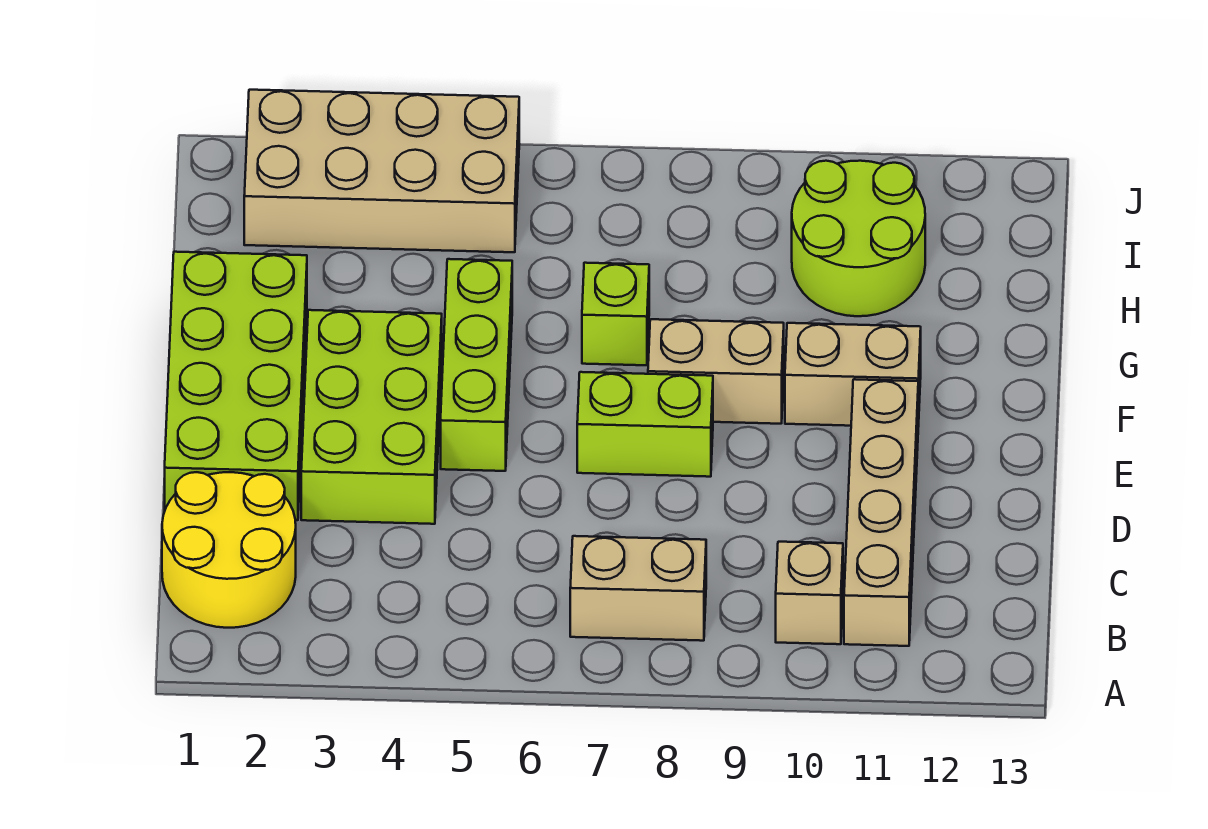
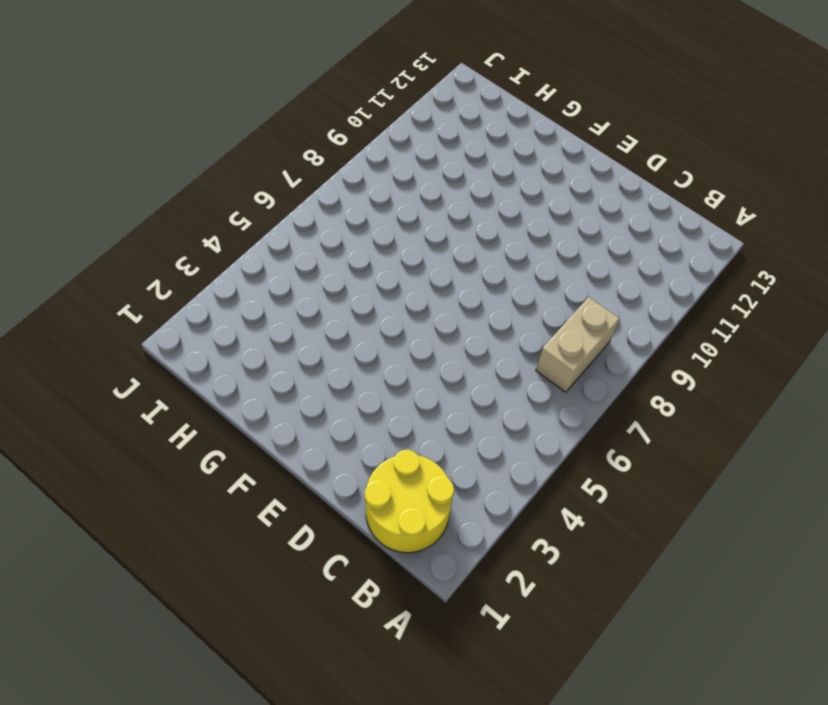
none -> tan 1x1 brick [776,542,843,644]
none -> tan 1x4 brick [844,379,918,646]
none -> lime 2x4 brick [165,252,307,520]

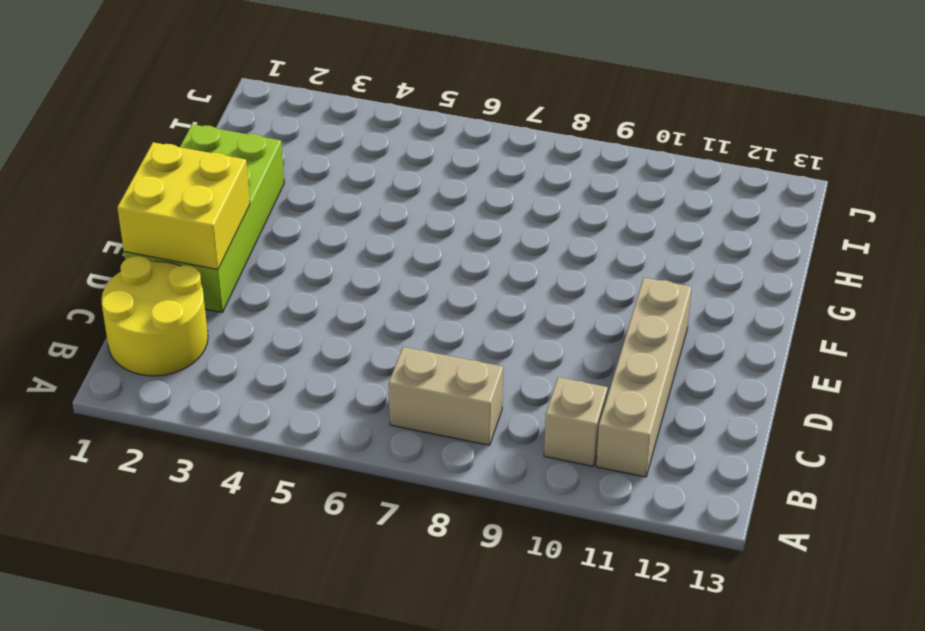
yellow 2x2 brick [117,142,250,270] -> none
none -> lime 2x3 brick [301,310,442,524]
none -> lime 1x3 brick [441,259,512,471]
none -> lime 1x2 brick [577,372,713,477]

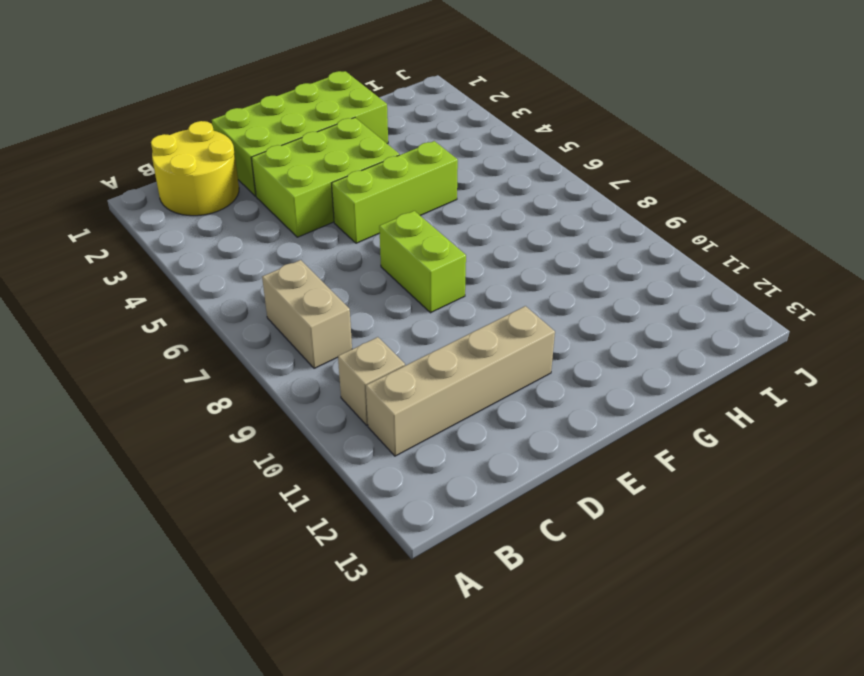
none -> tan 1x2 brick [648,319,784,424]
none -> tan 1x2 brick [785,323,921,427]
none -> lime 1x1 brick [582,263,649,365]

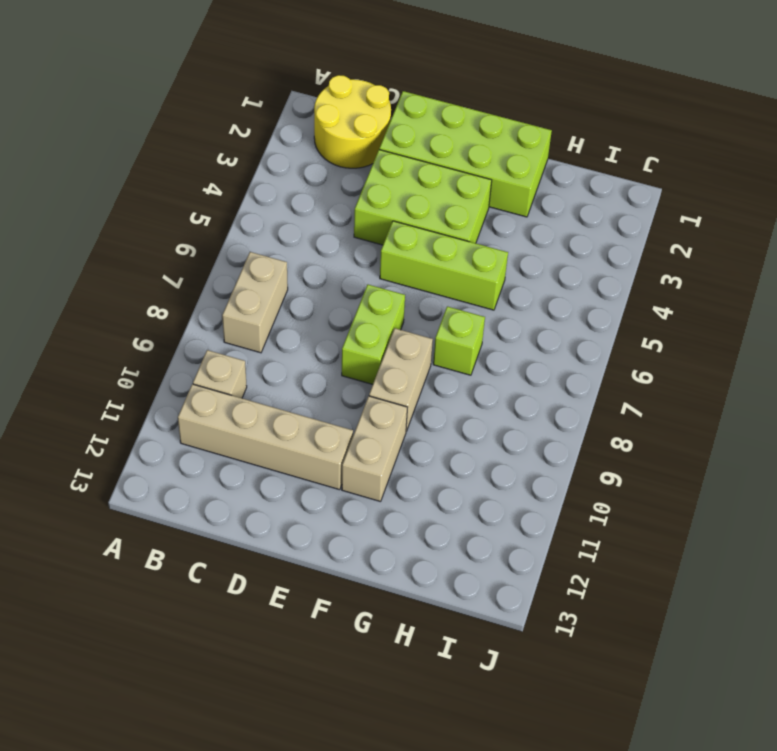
none -> lime 2x2 round brick [792,161,925,316]
none -> tan 2x4 brick [244,90,519,252]

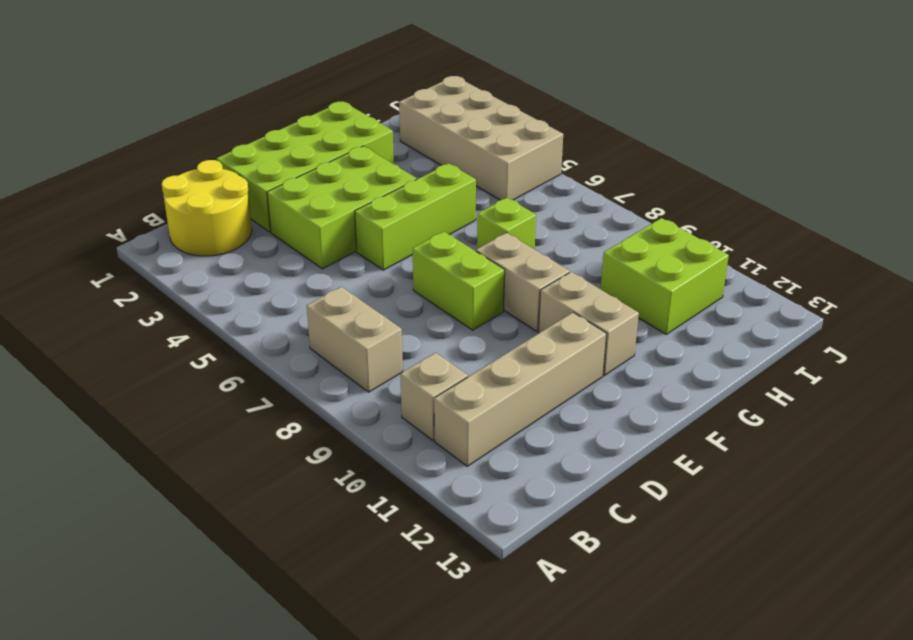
lime 2x2 brick [601,218,729,334] -> lime 2x2 round brick [792,161,925,316]

